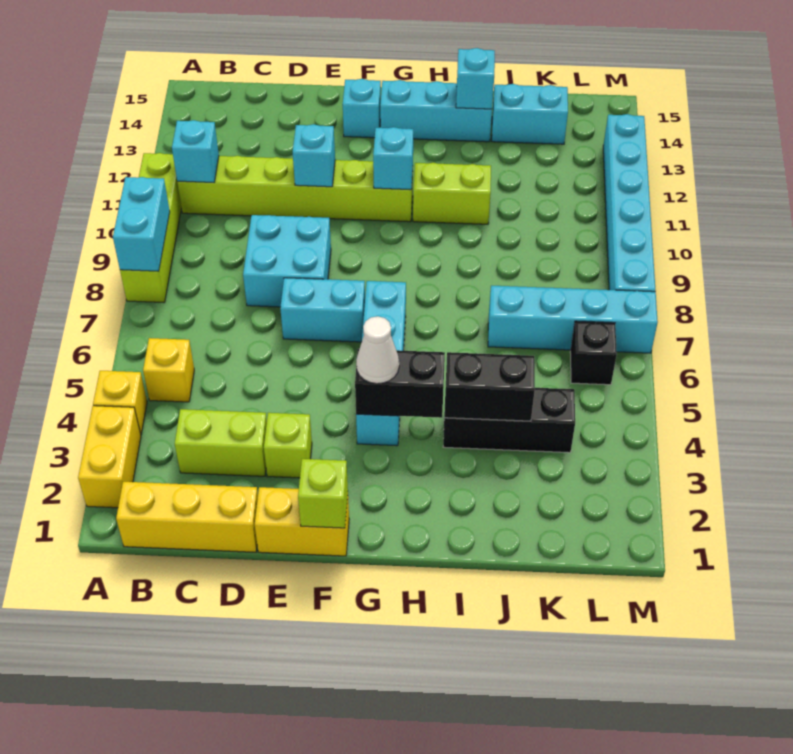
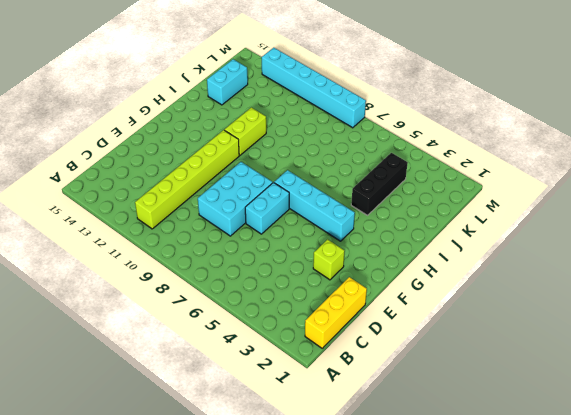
cyan 2x3 brick [198,162,273,236] -> cyan 2x2 brick [243,215,331,307]
none -> yellow 1x2 brick [78,406,141,508]
none -> yellow 1x1 brick [93,371,147,435]
none -> lime 1x4 brick [120,153,181,303]

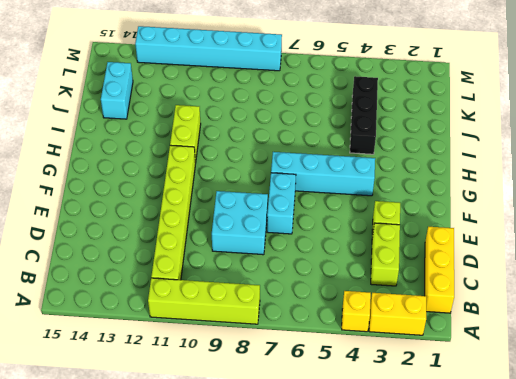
none -> yellow 1x1 brick [143,338,194,402]
none -> yellow 1x2 brick [255,487,349,556]
none -> cyan 1x1 brick [343,79,381,138]

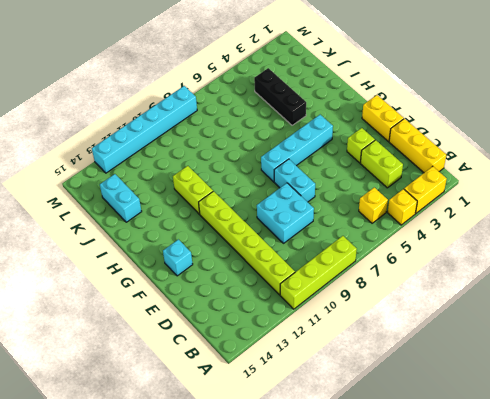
none -> cyan 1x3 brick [380,80,492,142]
none -> cyan 1x4 brick [488,286,658,353]
none -> black 1x1 brick [570,321,617,385]

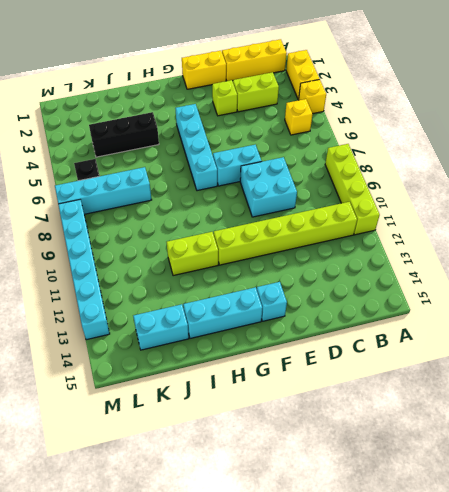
none -> cyan 1x2 brick [113,177,170,271]
none -> cyan 1x1 brick [172,120,219,182]
none -> cyan 1x1 brick [293,124,335,187]

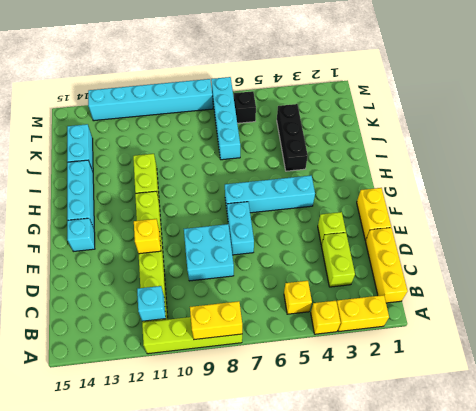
yellow 1x2 brick [190,301,242,340] -> cyan 1x2 brick [113,177,170,271]
yellow 1x1 brick [134,219,161,254] -> cyan 1x1 brick [293,124,335,187]
none -> lime 1x1 brick [298,459,348,528]
none -> black 1x2 brick [355,349,445,418]
none -> cyan 1x1 brick [373,127,413,190]

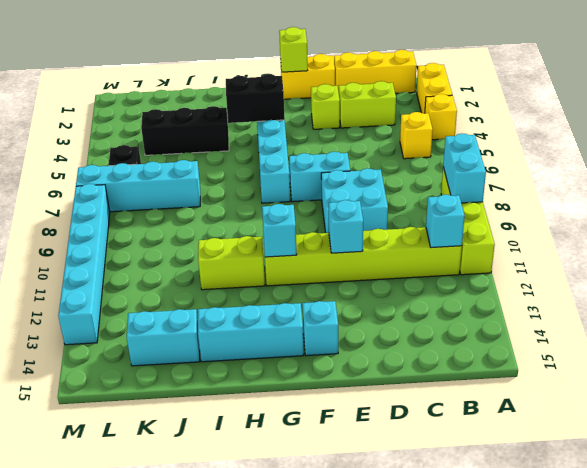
none -> black 1x2 brick [444,352,535,421]
none -> cyan 1x1 brick [456,48,495,109]
none -> white 1x1 cone [356,316,399,384]

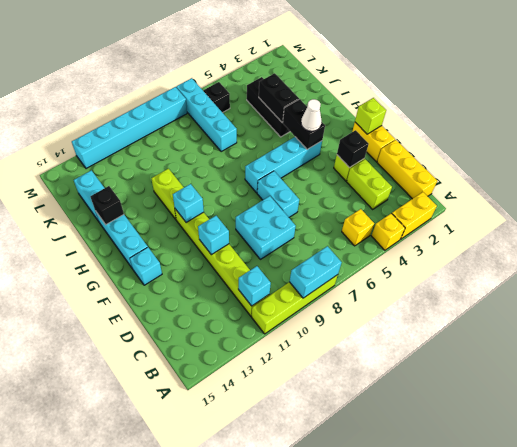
black 1x1 brick [337,130,369,168] -> none
black 1x1 brick [90,186,124,225] -> cyan 1x1 brick [456,48,495,109]

